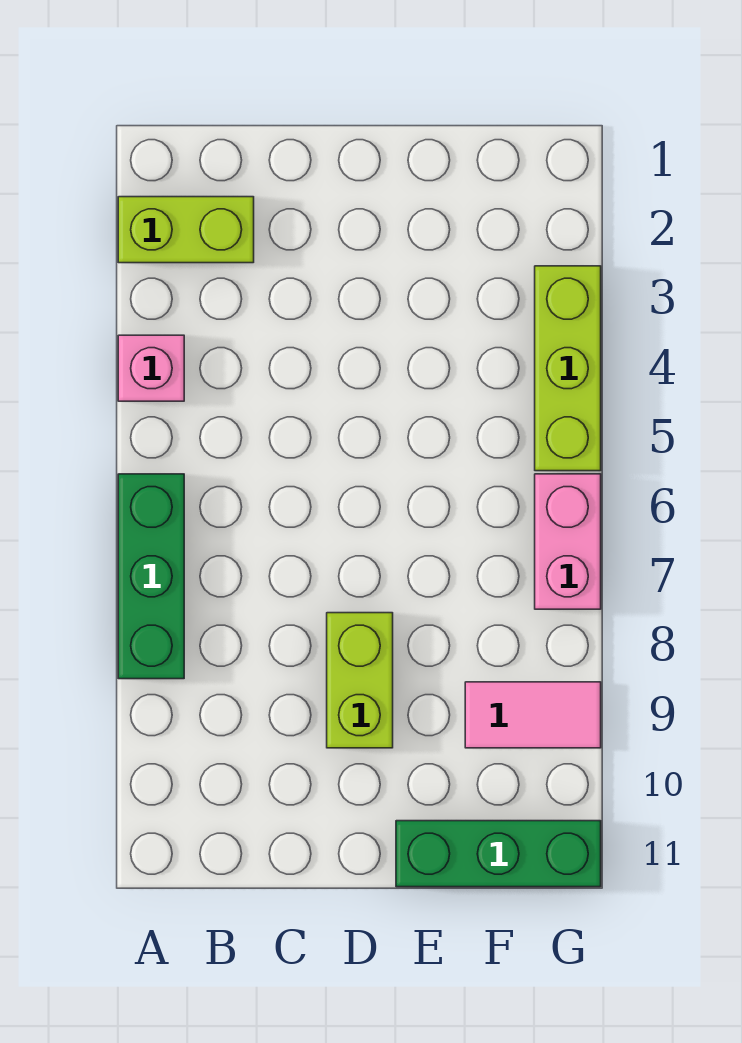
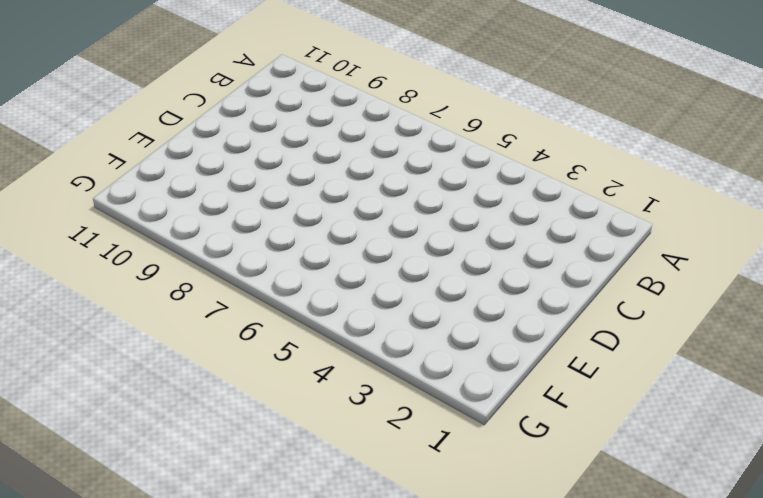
none -> lime 1x2 brick [118,197,254,263]
none -> pink 1x1 brick [118,335,184,401]

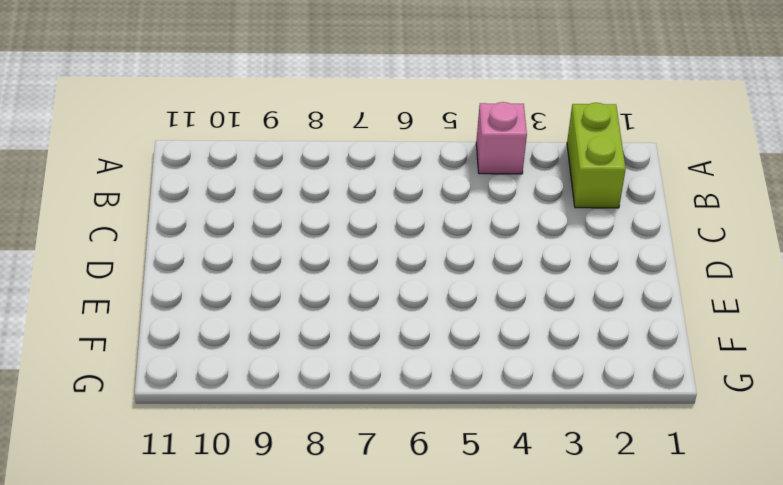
none -> green 1x3 brick [118,474,184,679]
none -> lime 1x2 brick [327,613,393,748]

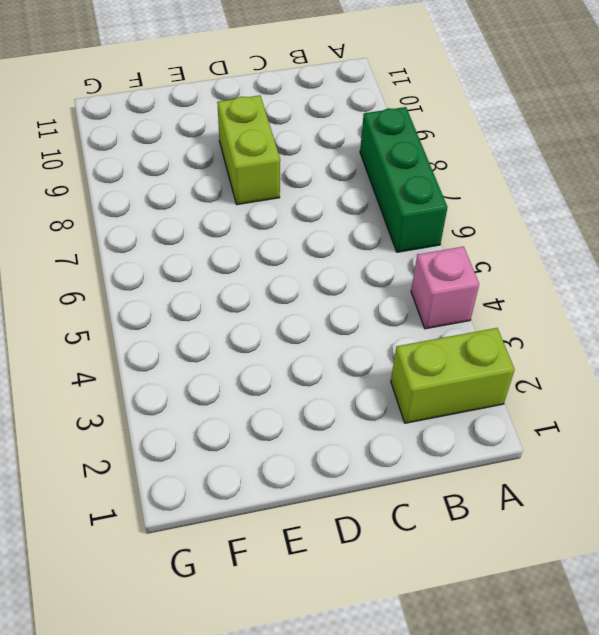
none -> green 1x3 brick [396,821,601,887]
none -> pink 1x2 tile [465,682,601,748]

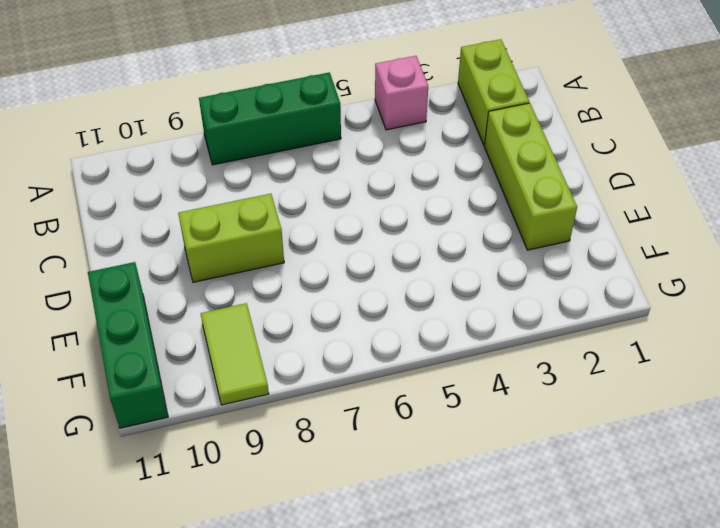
lime 1x3 brick [484,103,577,250] -> lime 1x3 brick turned to [535,266,601,471]
lime 1x2 tile [201,303,269,405] -> pink 1x2 tile [465,682,601,748]
none -> pink 1x2 brick [535,474,601,609]

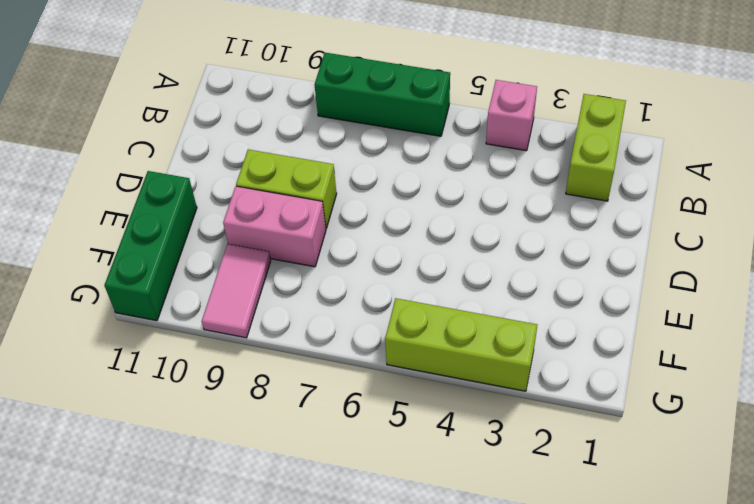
pink 1x2 brick [223,186,326,267] -> pink 1x2 brick moved to [535,474,601,609]

